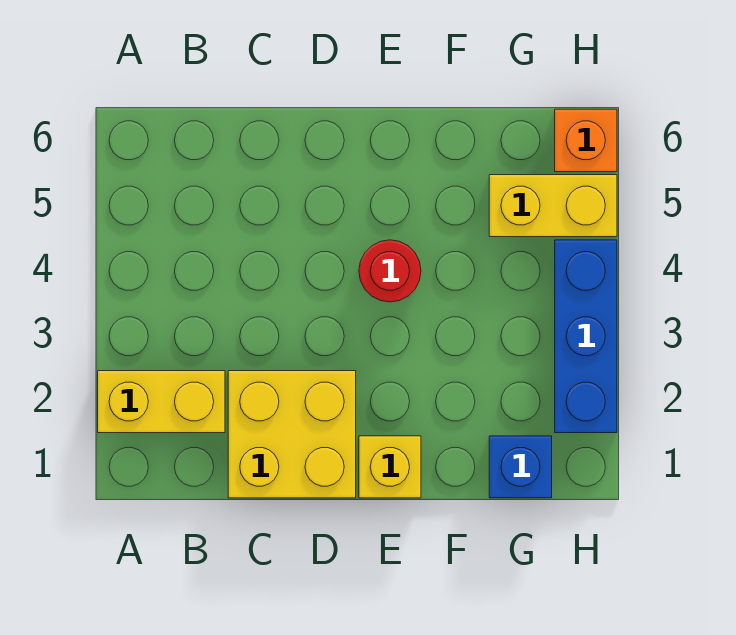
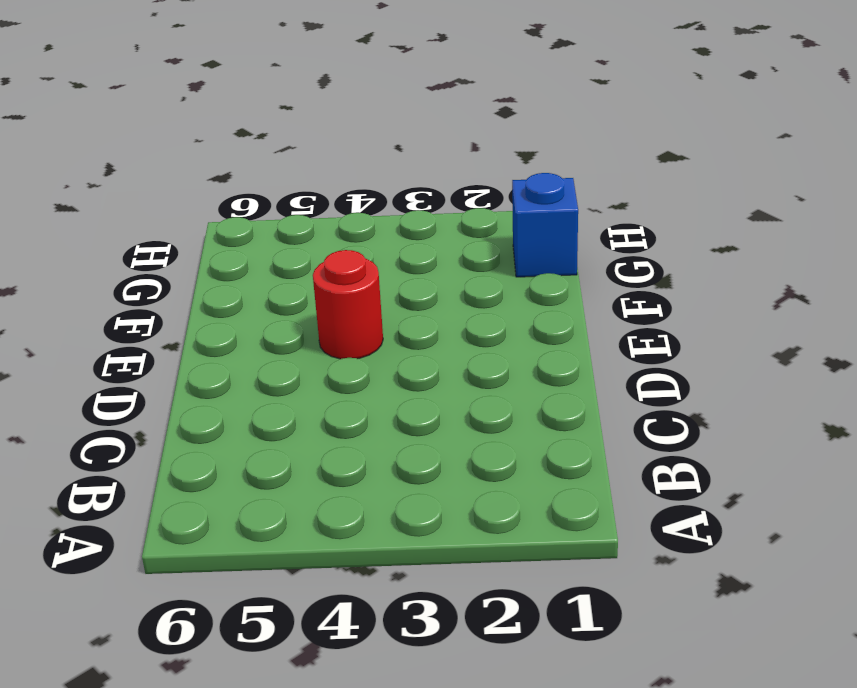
none -> yellow 1x2 brick [98,371,225,433]
none -> yellow 2x2 brick [228,371,356,498]

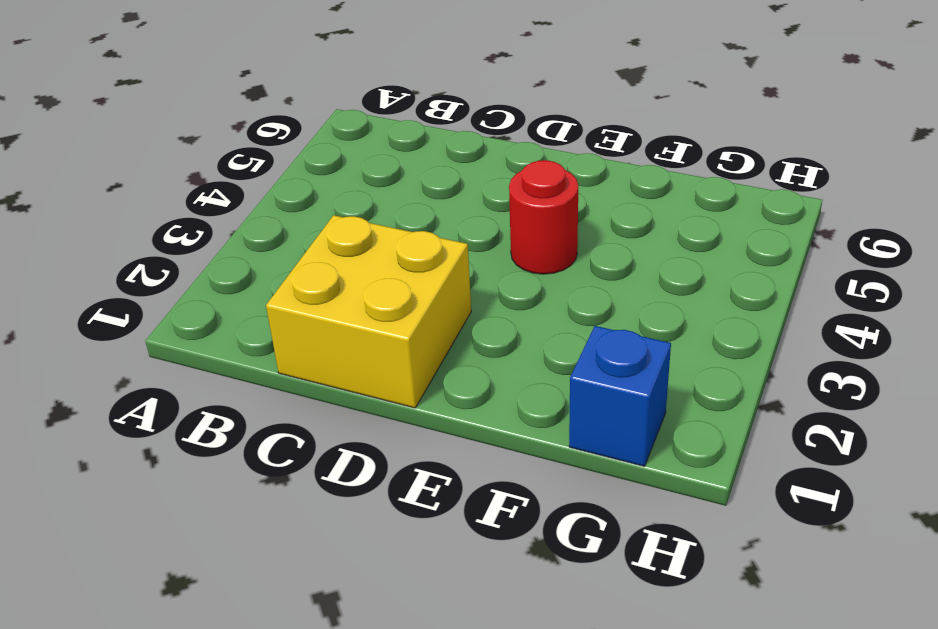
none -> yellow 1x2 brick [98,371,225,433]
none -> yellow 1x1 brick [359,436,421,498]

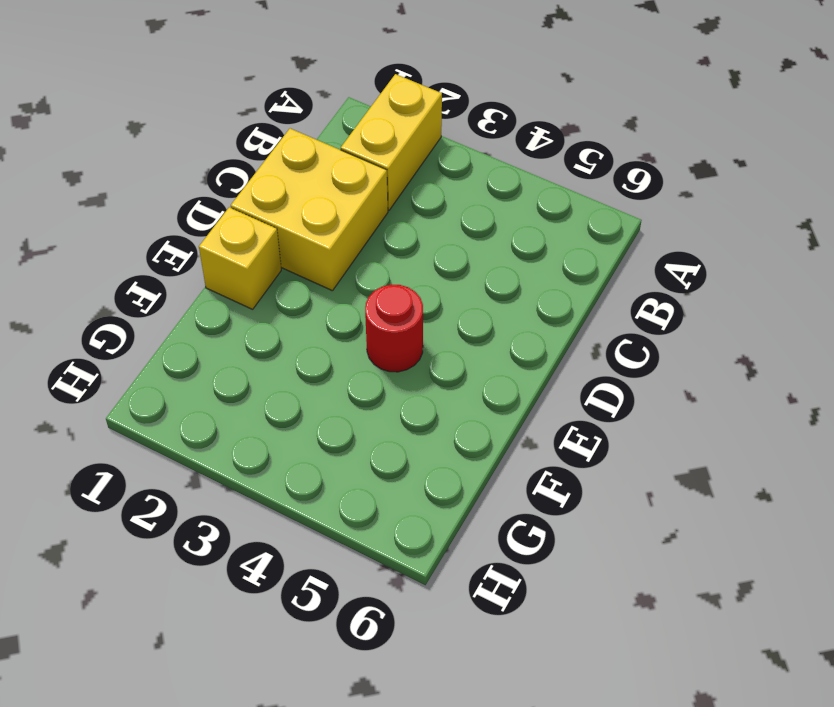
none -> blue 1x1 brick [489,436,552,498]
none -> yellow 1x2 brick [489,175,617,237]

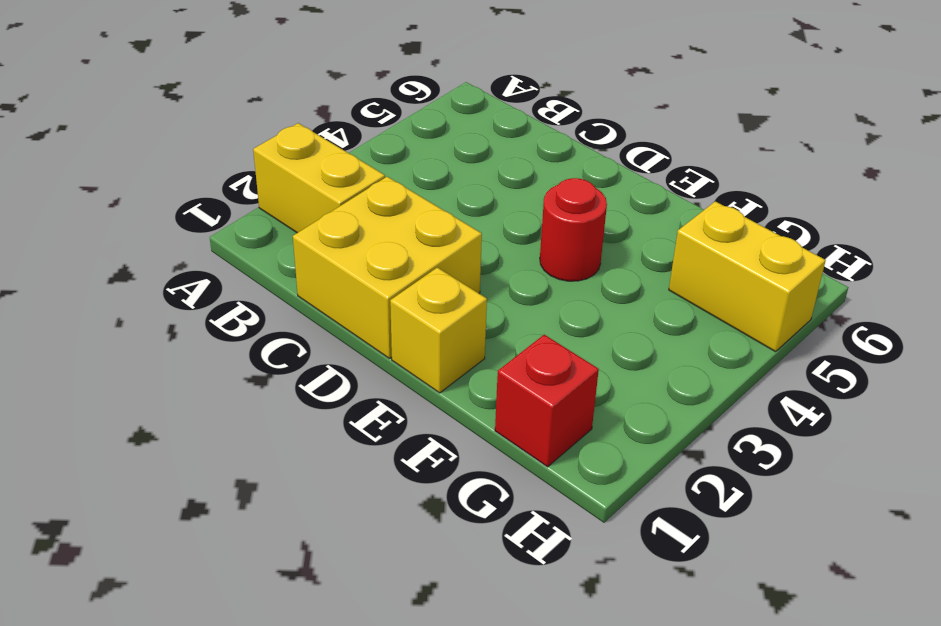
red 1x1 brick [495,335,599,467] -> blue 1x1 brick [489,436,552,498]
none -> blue 1x3 brick [555,240,617,433]
none -> orange 1x1 brick [555,109,617,172]

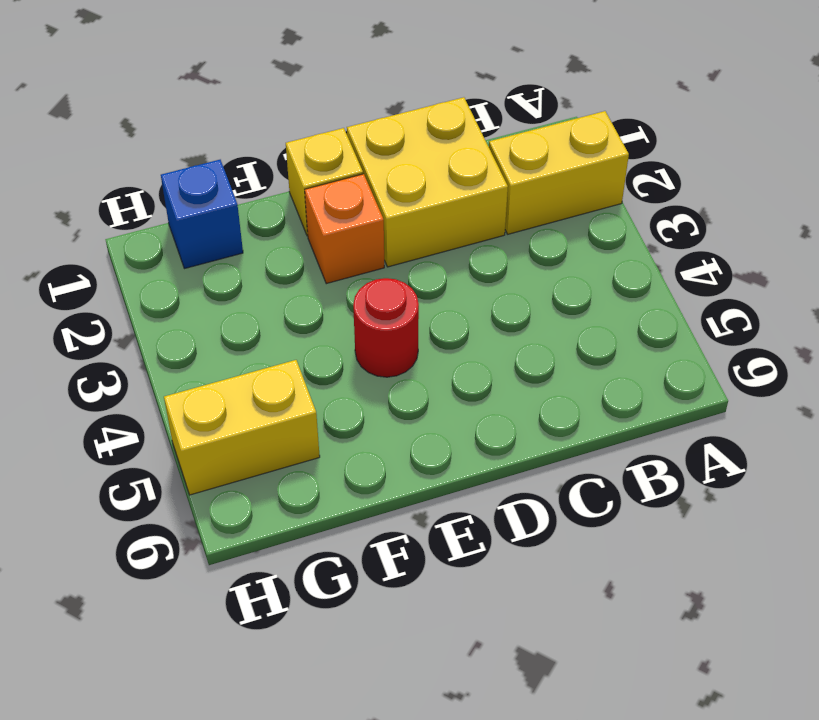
orange 1x1 brick [305,174,384,284] -> orange 1x1 brick moved to [555,109,617,172]
none -> blue 1x3 brick [555,240,617,433]

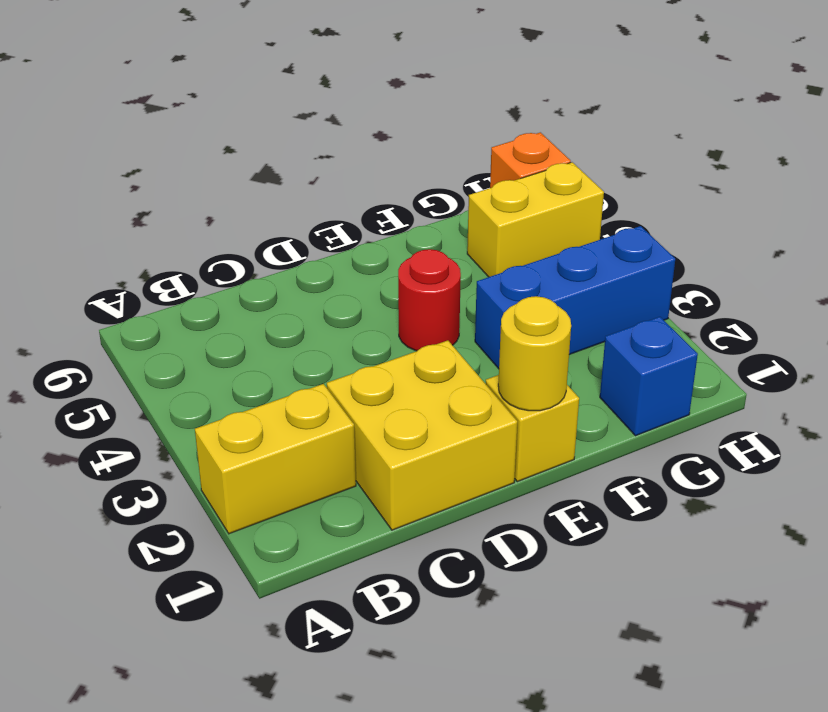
yellow 1x1 round brick [498,296,571,411] -> none
blue 1x3 brick [475,226,675,369] -> blue 1x3 brick turned to [555,240,617,433]

